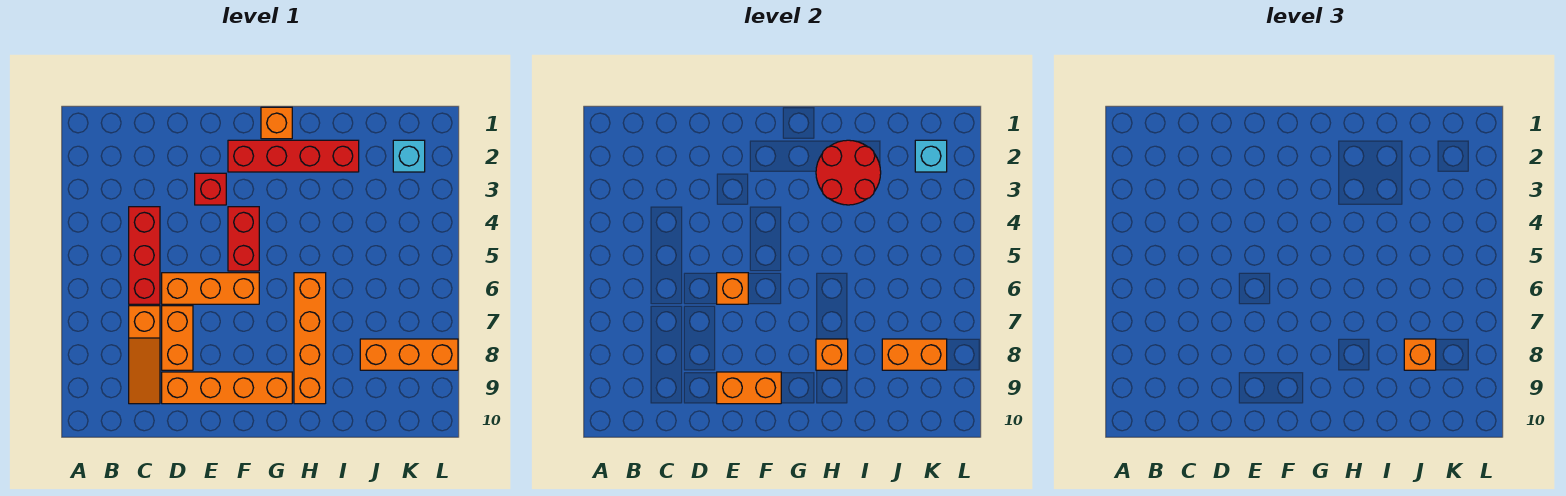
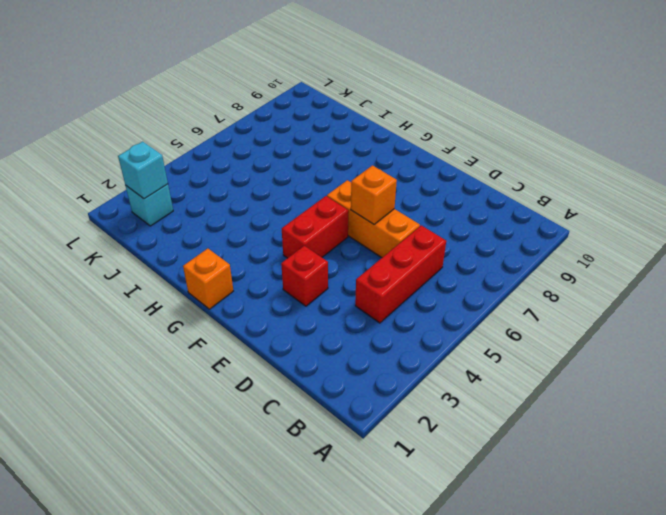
none -> orange 1x3 slope [129,306,160,404]
none -> orange 1x2 brick [162,306,193,370]
none -> orange 1x4 brick [162,372,292,404]

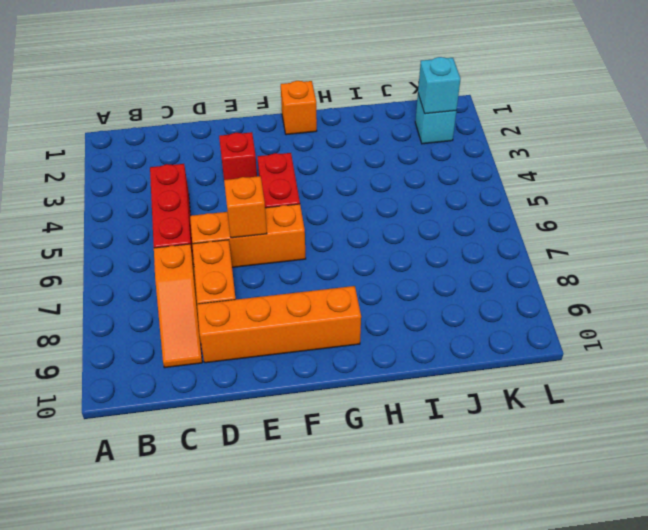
none -> red 1x4 brick [228,140,359,172]
none -> orange 1x4 brick [294,273,326,404]
none -> orange 1x3 brick [360,339,458,370]

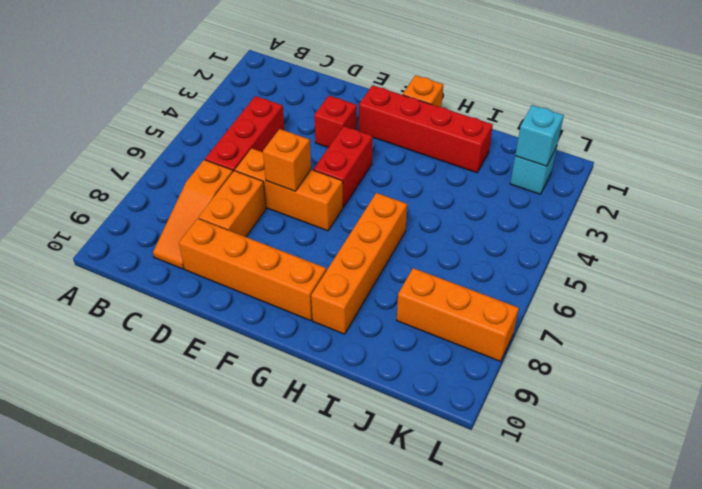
none -> orange 1x2 brick [717,372,781,404]
none -> red 2x2 round brick [816,140,881,205]
none -> orange 1x1 brick [816,339,848,370]

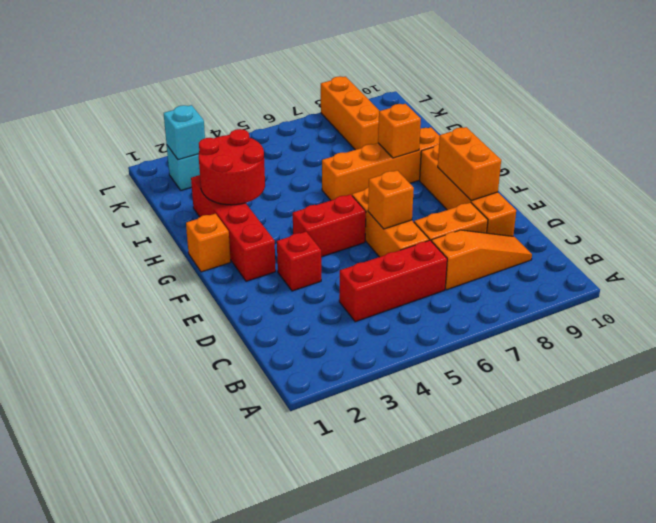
none -> orange 1x2 brick [882,339,947,370]
none -> orange 1x1 brick [1404,339,1436,370]

